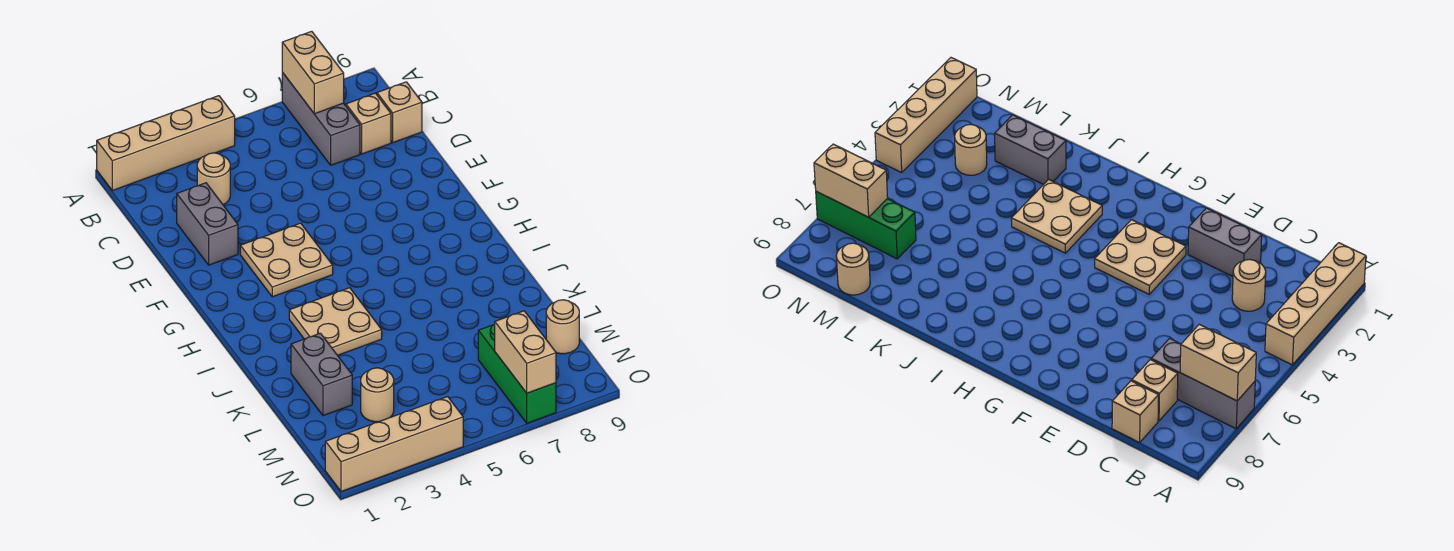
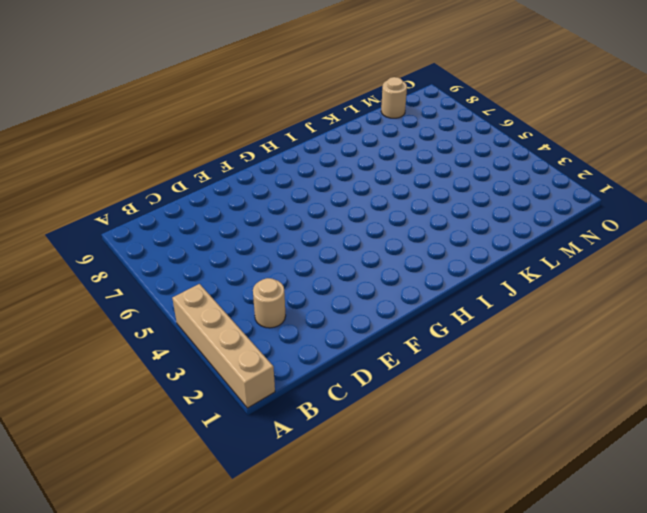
none -> grey 1x3 brick [282,73,360,165]
none -> tan 1x1 brick [346,93,391,154]
none -> tan 1x1 brick [377,82,422,143]

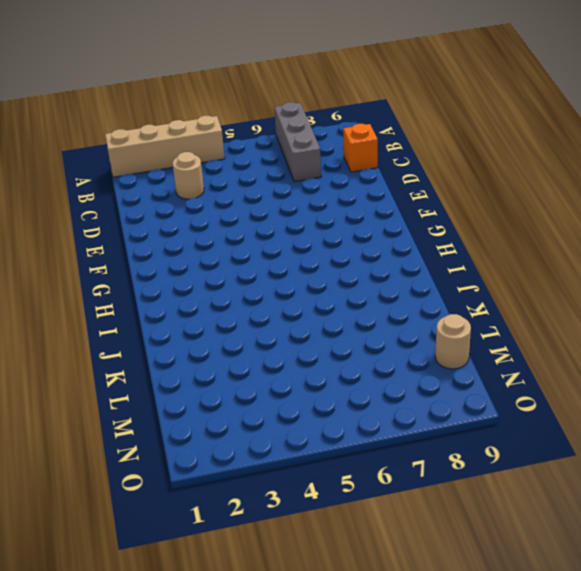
orange 1x1 brick [343,124,378,172] -> tan 1x1 brick [377,82,422,143]
none -> tan 1x1 brick [346,93,391,154]
none -> grey 1x2 brick [177,183,238,265]
none -> tan 2x2 plate [240,223,333,297]

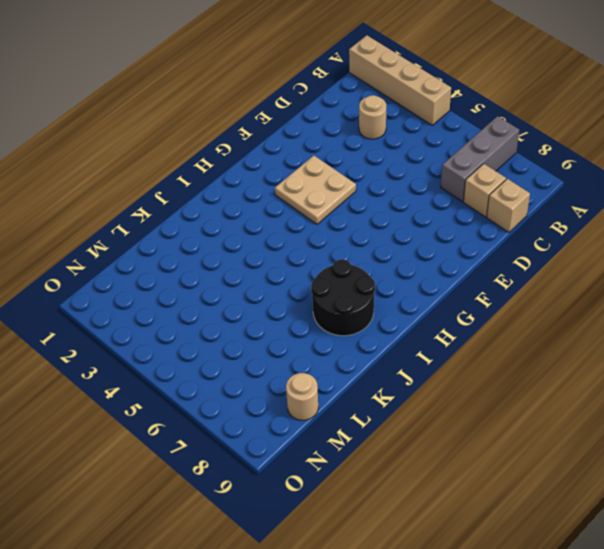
black 2x2 round brick [311,259,375,336] -> none
none -> grey 1x2 brick [177,183,238,265]
none -> tan 2x2 plate [289,288,382,355]
none -> grey 1x2 brick [291,333,352,416]

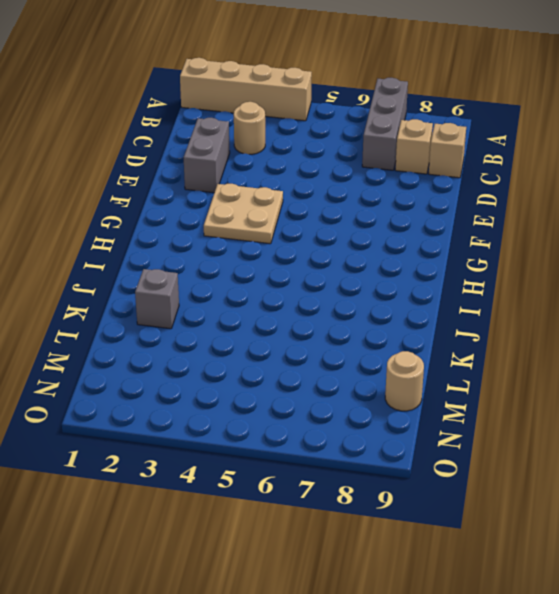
grey 1x1 brick [135,269,179,329] -> grey 1x2 brick [291,333,352,416]
none -> tan 2x2 plate [289,288,382,355]
none -> tan 1x1 round brick [361,368,394,422]
none -> green 1x3 brick [478,324,556,423]

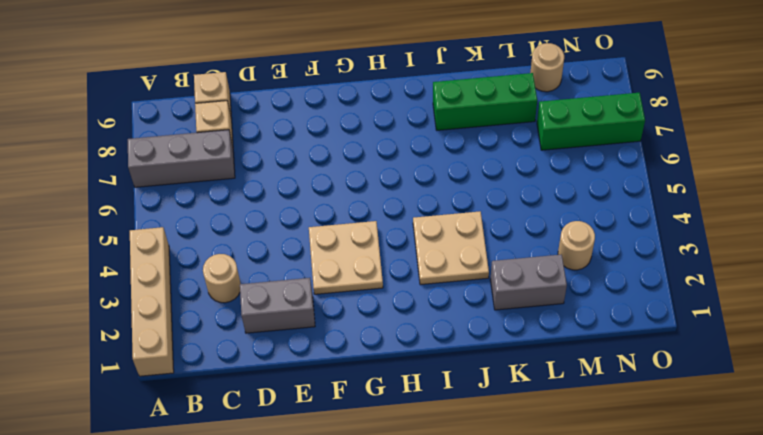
green 1x3 brick [433,73,537,130] -> none
none -> tan 1x4 brick [325,397,463,491]
none -> tan 1x2 brick [282,31,344,114]
none -> tan 1x2 brick [495,311,556,393]

